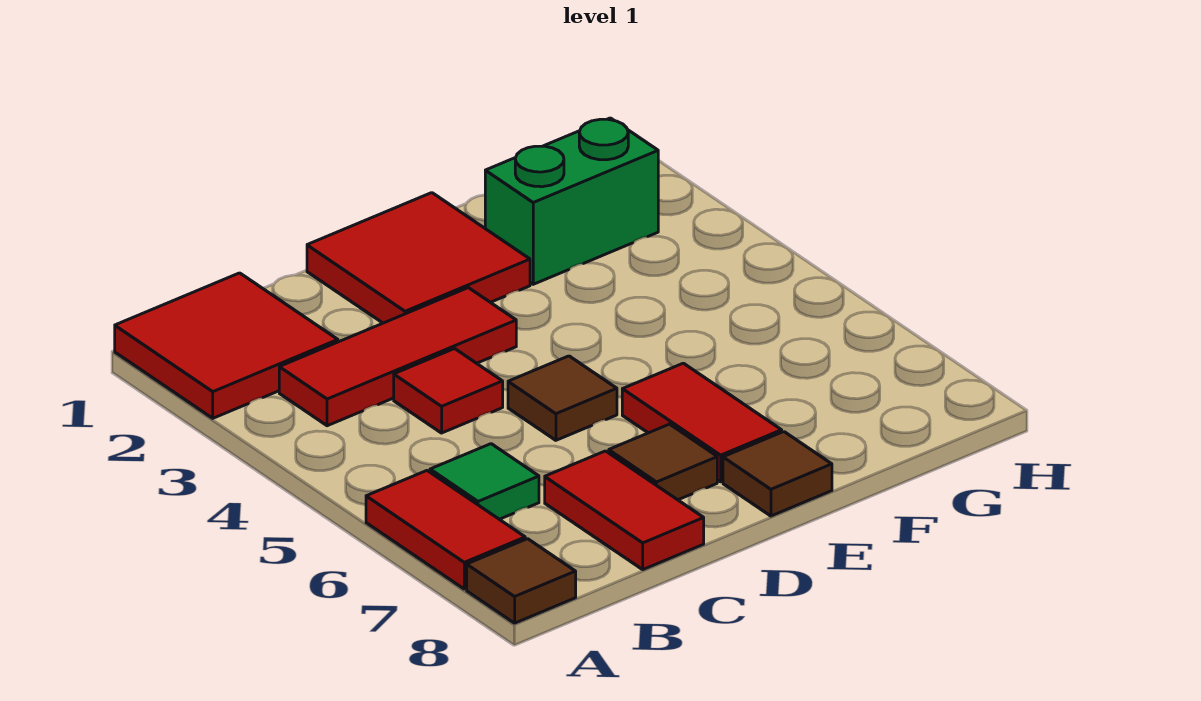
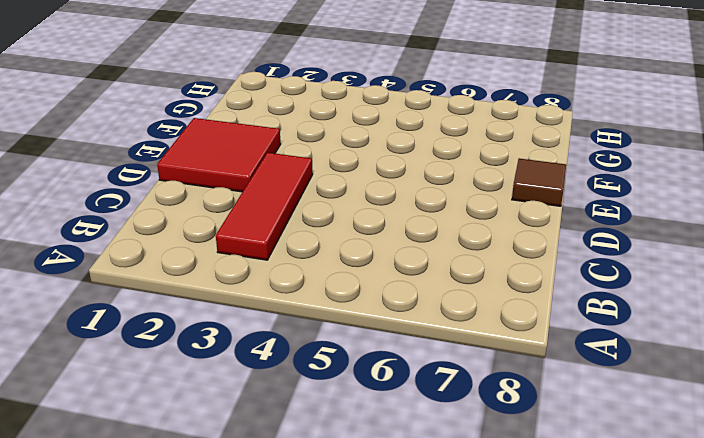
none -> red 2x2 tile [115,273,338,418]
none -> red 1x2 tile [366,471,525,589]
none -> brown 1x1 tile [467,539,576,623]

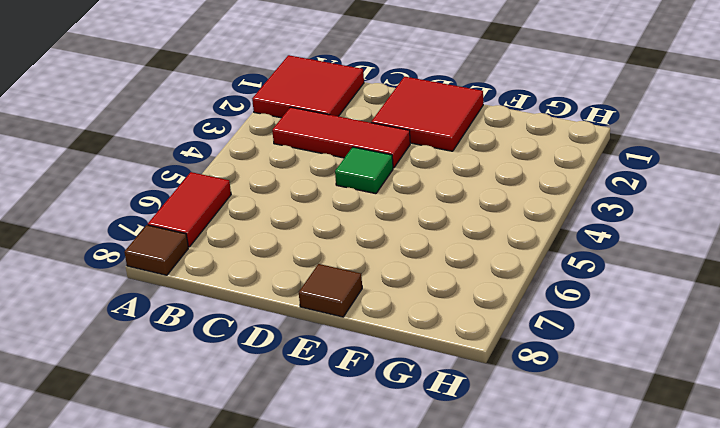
green 1x1 tile [335,147,393,194] -> green 1x1 tile moved to [430,444,539,519]
none -> red 1x1 tile [394,349,503,433]
none -> red 1x2 tile [545,451,704,569]
none -> brown 1x1 tile [508,356,617,440]

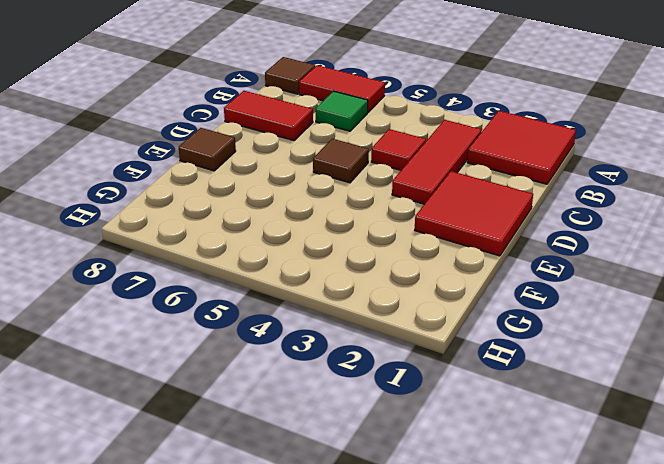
none -> brown 1x1 tile [609,424,717,500]
none -> red 1x2 tile [622,363,782,482]
none -> green 1x2 brick [485,118,658,284]

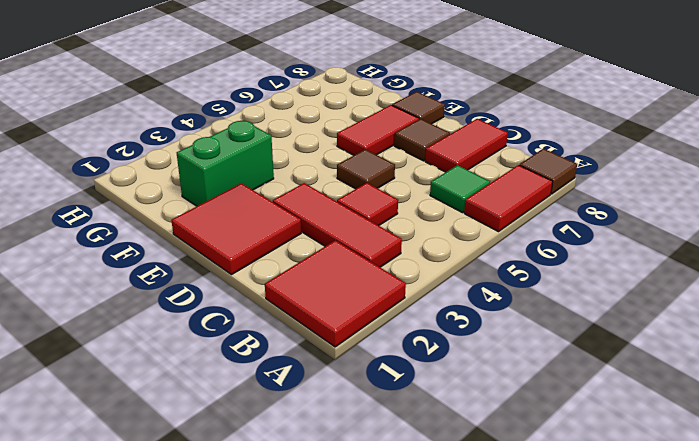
green 1x2 brick [177,121,274,206] -> green 1x2 brick turned to [485,118,658,284]

